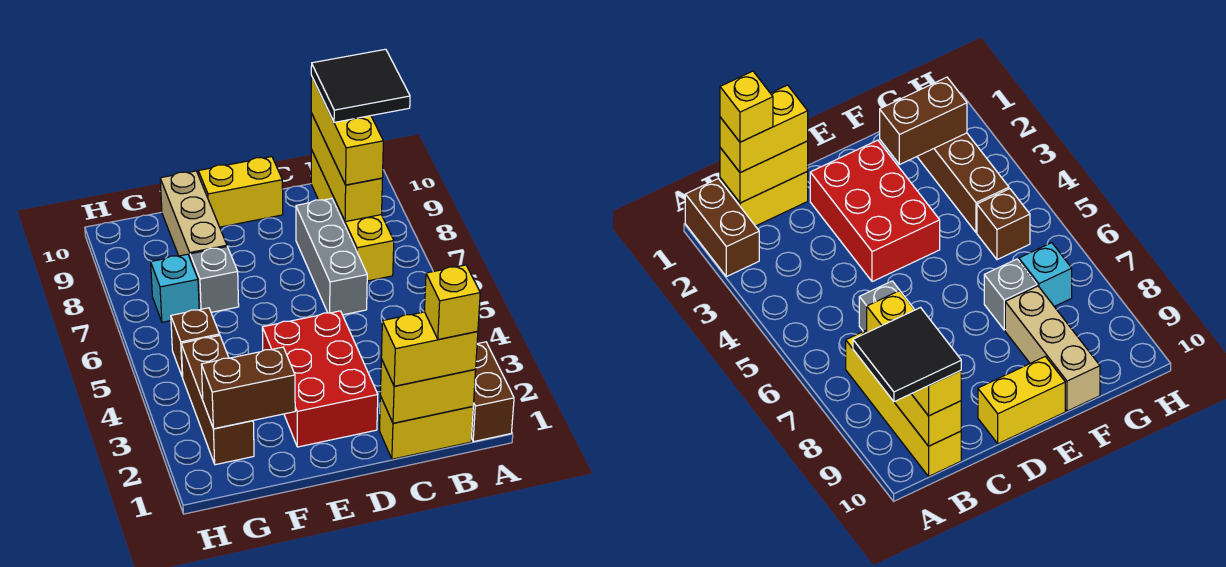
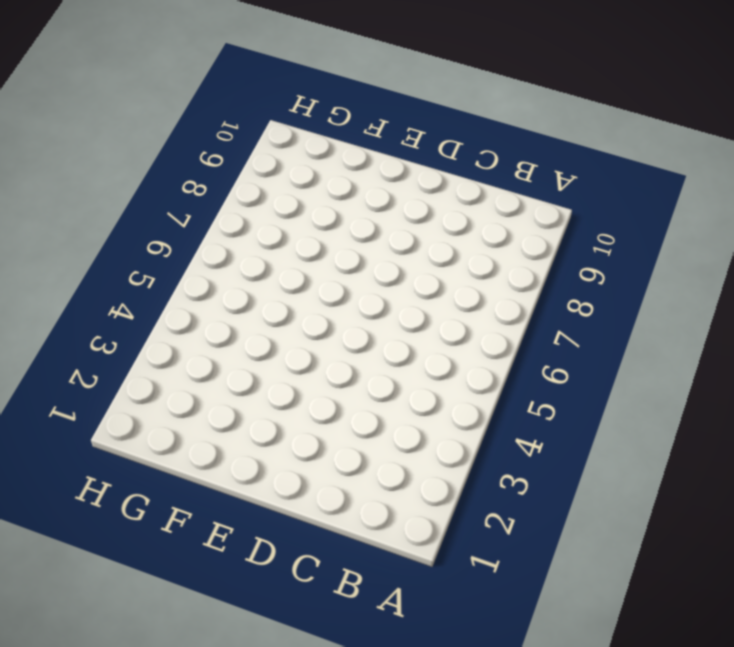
none -> brown 1x2 brick [471,342,514,442]
none -> yellow 1x2 brick [379,396,473,459]
none -> yellow 1x4 brick [311,150,394,281]

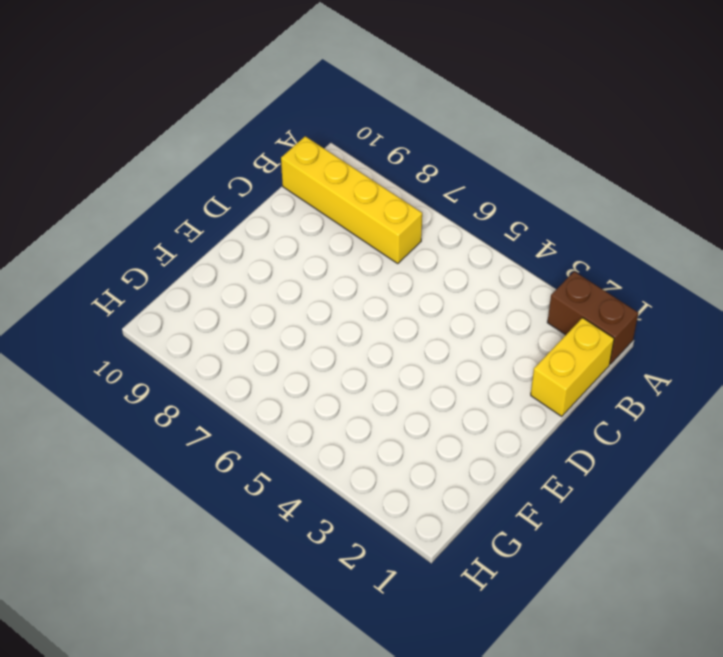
none -> grey 1x3 brick [296,199,367,315]
none -> red 2x3 brick [262,311,378,447]
none -> yellow 1x2 brick [198,157,283,227]

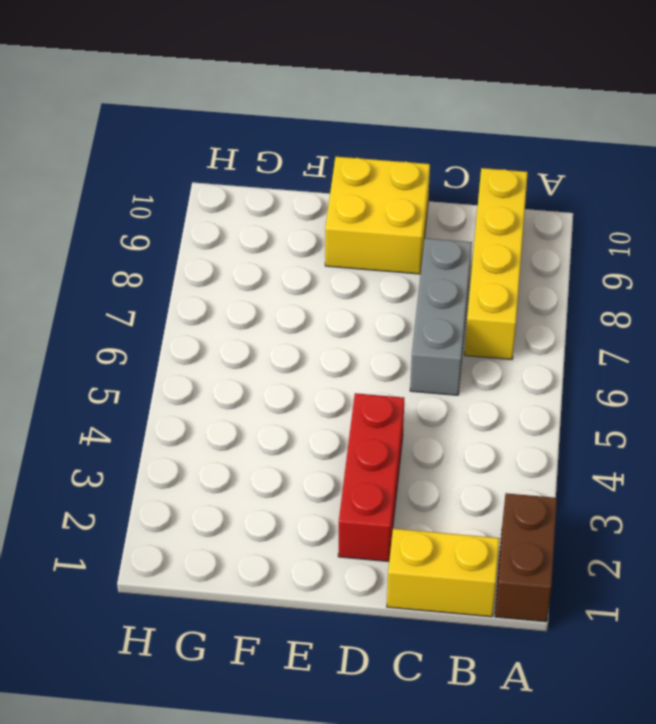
red 1x3 brick [338,393,404,561] -> red 2x3 brick [262,311,378,447]
yellow 2x2 brick [325,157,430,274] -> yellow 1x2 brick [198,157,283,227]
none -> grey 1x1 brick [190,247,239,312]
none -> tan 1x3 brick [160,171,227,257]
none -> brown 1x3 brick [181,336,254,465]

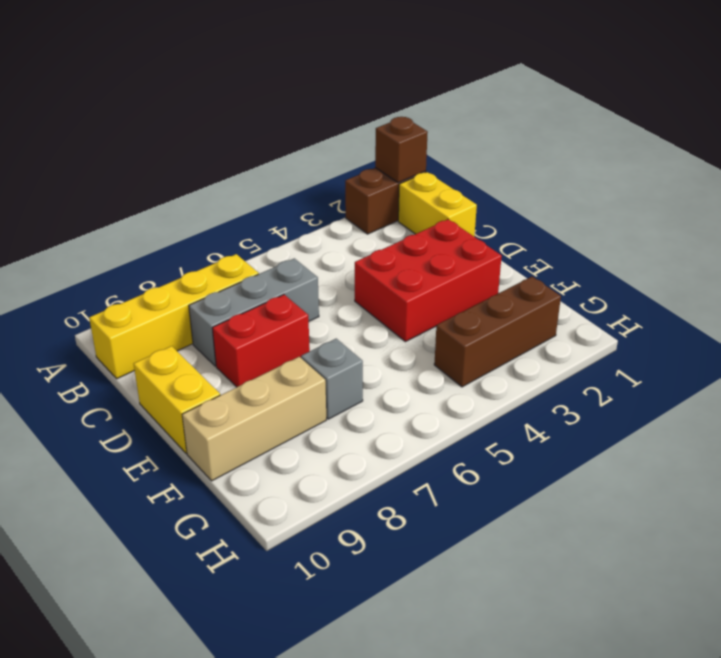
brown 1x1 brick [375,117,428,183] -> brown 1x1 brick moved to [171,308,220,377]
red 1x2 brick [212,295,310,387] -> none
none -> cyan 1x1 brick [151,254,199,322]
none -> yellow 1x2 brick [380,359,476,423]
none -> yellow 1x3 brick [311,113,382,222]

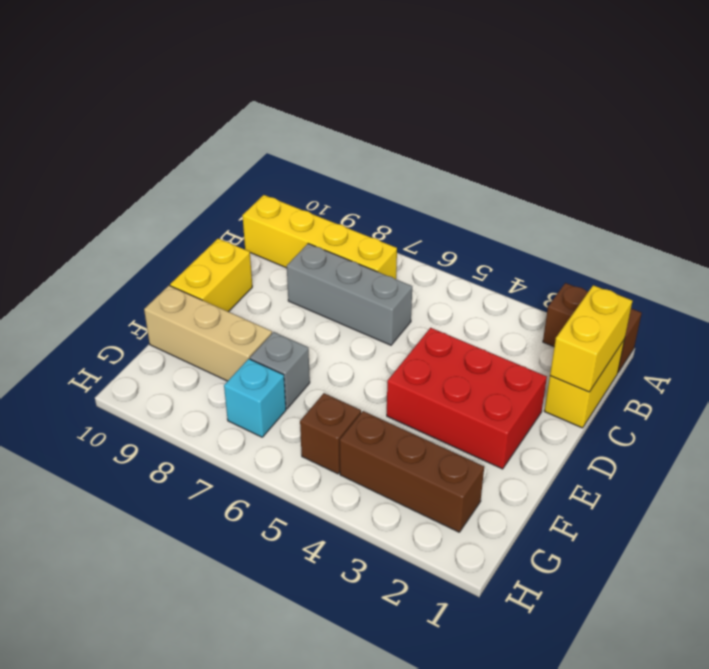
none -> yellow 1x3 brick [311,113,382,222]
none -> brown 1x2 brick [201,347,295,429]
none -> yellow 1x2 brick [381,312,478,386]

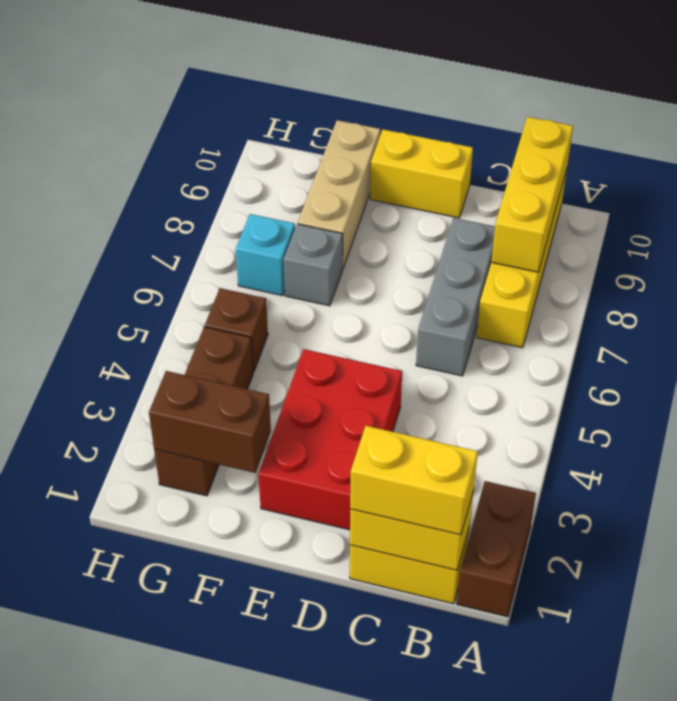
none -> yellow 1x3 brick [311,76,383,185]
none -> black 2x2 tile [311,49,410,122]
none -> yellow 1x1 brick [424,265,480,339]

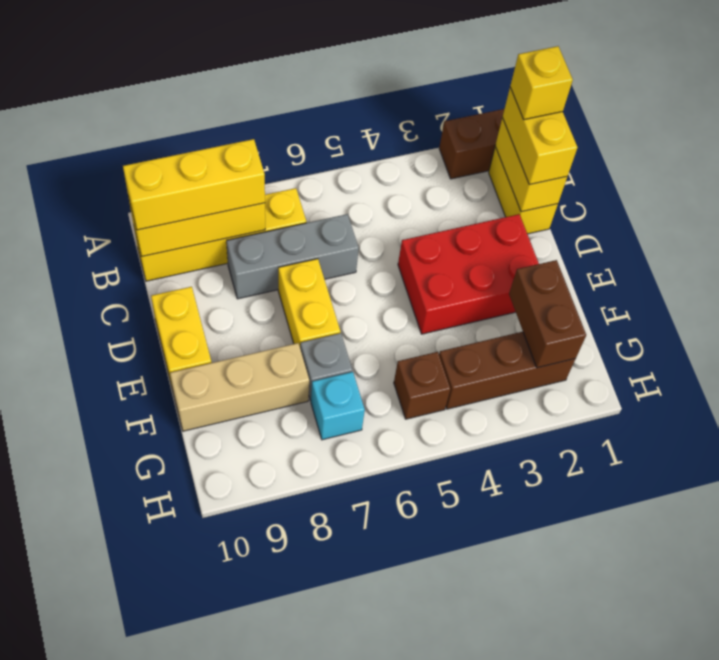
yellow 1x2 brick [278,259,340,346] -> none
none -> black 2x2 tile [311,49,410,122]

